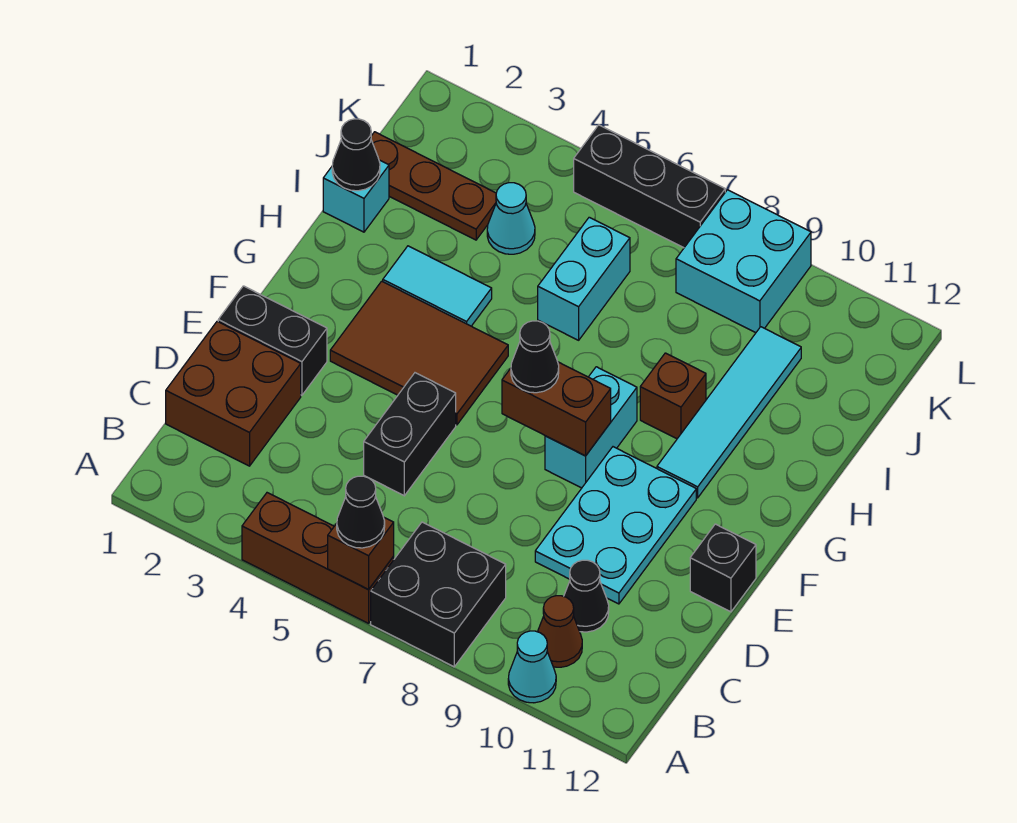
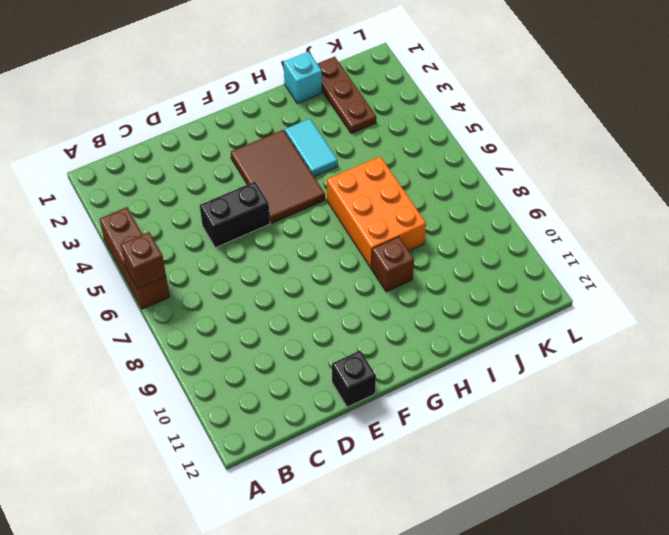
orange 2x3 brick [327,156,426,268] -> cyan 1x2 brick [538,217,630,340]
none -> black 2x2 brick [371,522,506,667]
none -> cyan 1x1 cone [508,631,556,703]
none -> brown 1x1 cone [538,596,582,667]

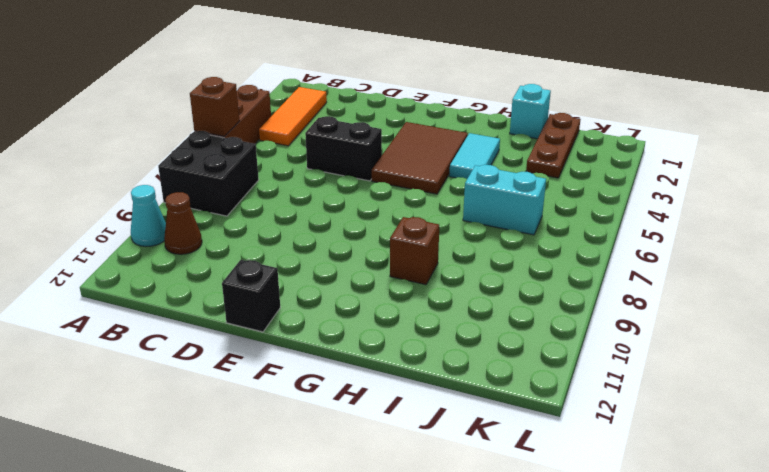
orange 1x3 tile [259,87,327,146] -> none
none -> brown 2x2 brick [166,321,301,466]
none -> black 1x1 cone [564,560,609,632]
none -> cyan 2x3 plate [535,447,696,604]

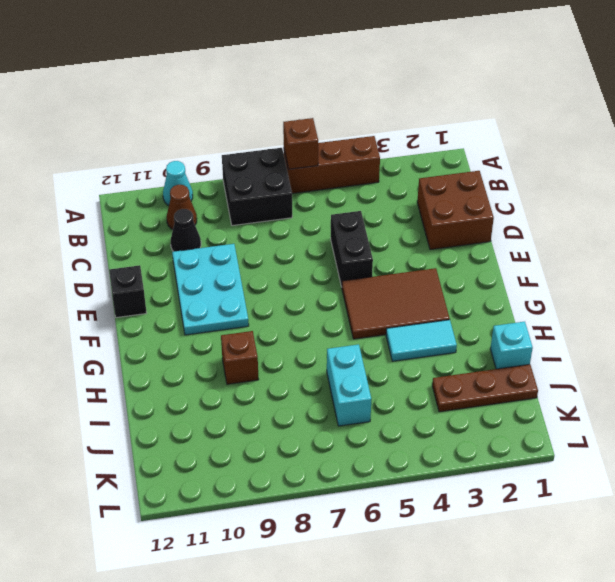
none -> black 1x2 brick [218,286,327,395]
none -> cyan 1x2 brick [545,367,637,488]
none -> cyan 1x4 tile [657,327,801,498]

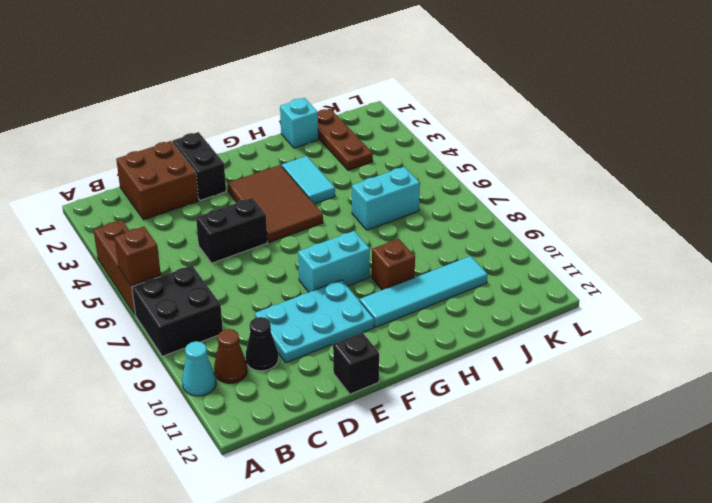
none -> cyan 1x1 cone [487,183,535,254]
none -> cyan 2x2 brick [676,190,811,333]
none -> black 1x3 brick [574,125,725,248]

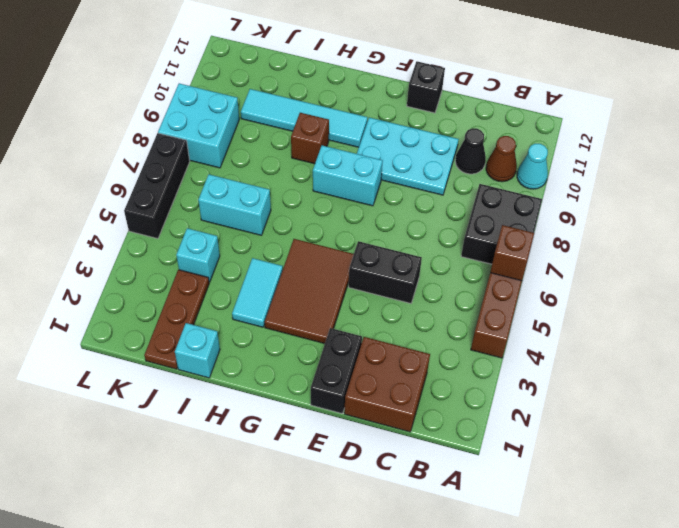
cyan 1x1 brick [176,228,220,282] -> cyan 1x1 cone [487,183,535,254]
none -> brown 1x2 brick [502,362,611,456]
none -> black 1x1 cone [332,119,380,191]
none -> black 1x1 cone [337,476,385,548]

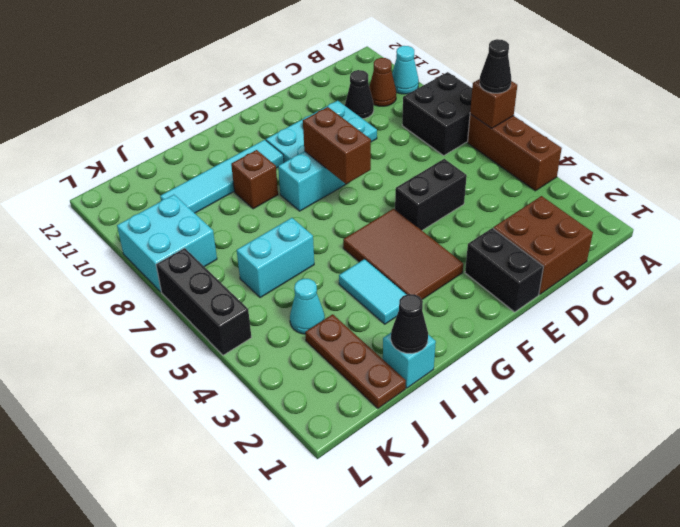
none -> black 1x1 brick [690,524,756,612]
none -> black 1x1 cone [511,321,559,393]

